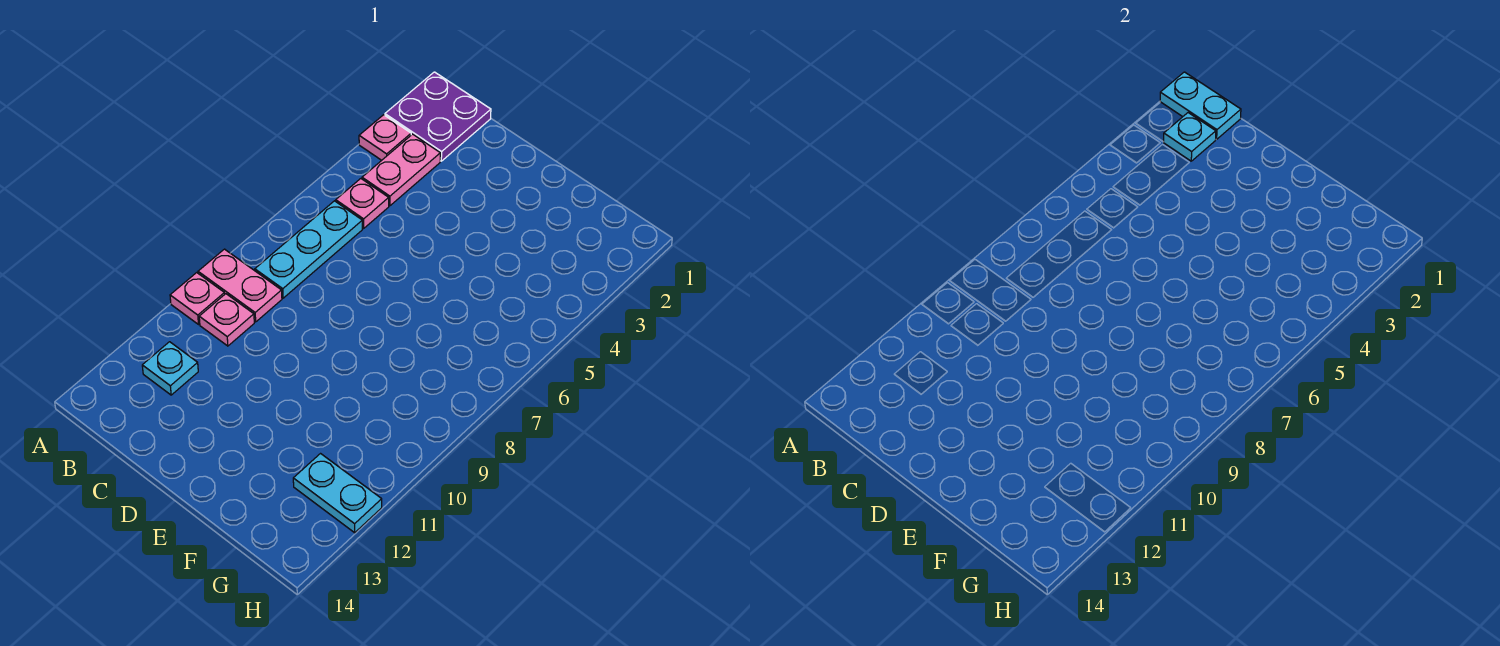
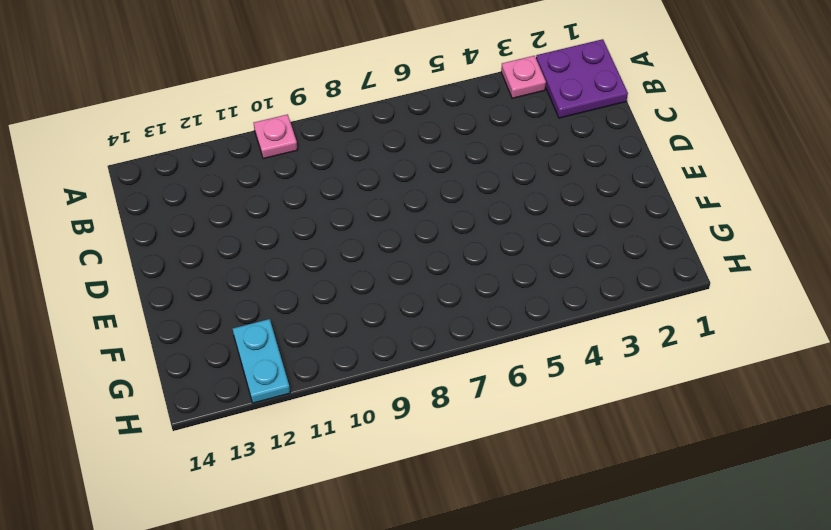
none -> pink 1x2 plate [198,249,282,322]
none -> pink 1x2 plate [362,134,440,206]
none -> pink 1x1 plate [336,179,389,228]

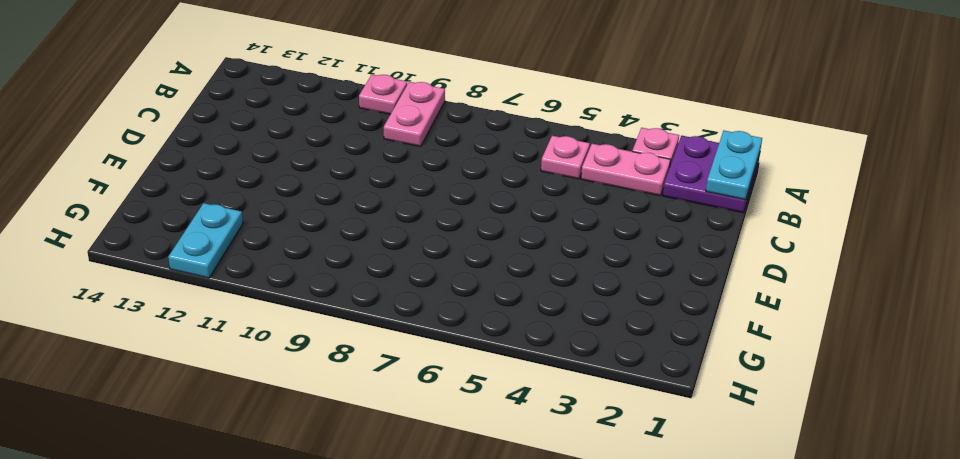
none -> cyan 1x3 plate [255,201,362,298]
none -> pink 1x1 plate [199,294,254,346]
none -> cyan 1x1 plate [142,342,198,395]

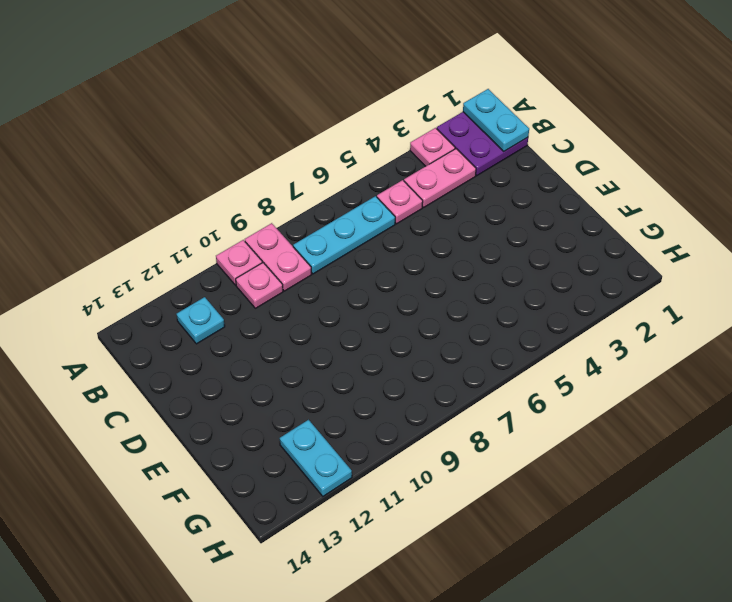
none -> cyan 1x1 plate [1164,113,1216,161]

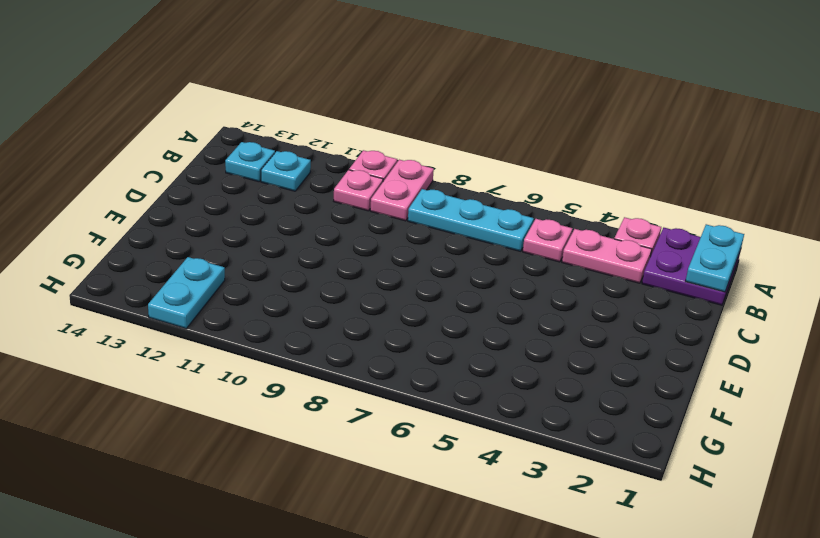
cyan 1x1 plate [225,142,275,182] -> cyan 1x1 plate moved to [1164,113,1216,161]

